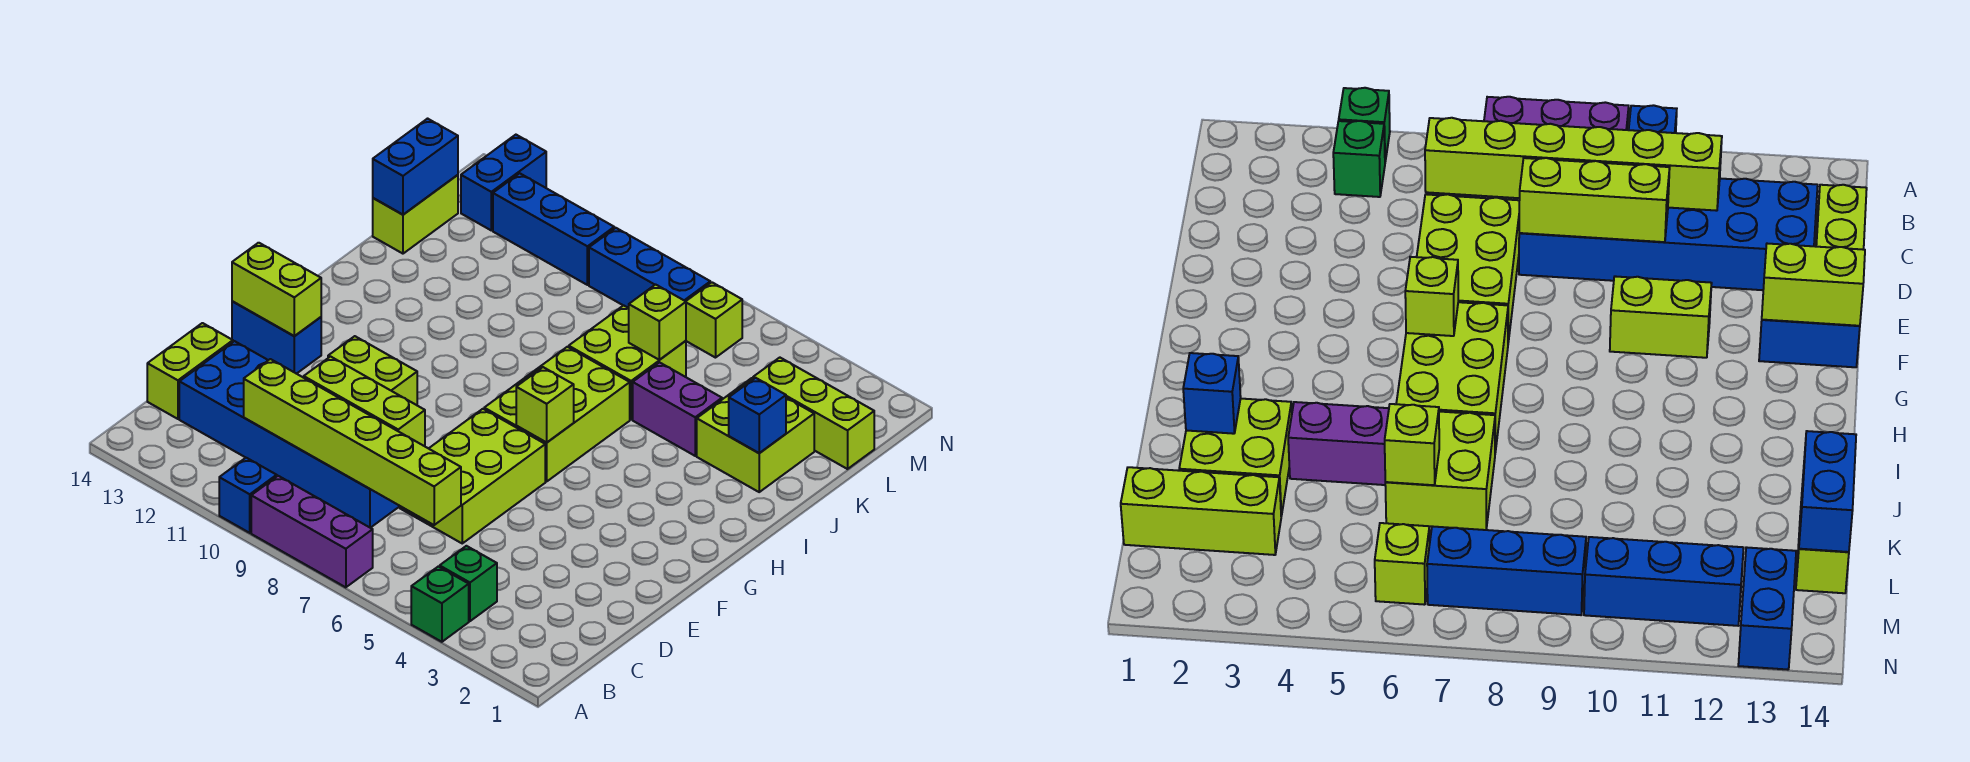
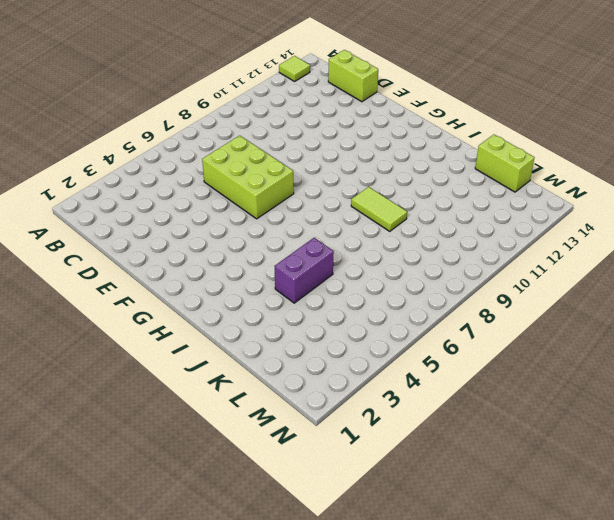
lime 1x1 tile [279,56,310,81] -> none
lime 1x2 tile [351,187,407,231] -> none
none -> green 1x1 brick [411,567,469,642]
none -> purple 1x3 brick [251,476,373,587]
none -> blue 1x1 brick [219,458,277,533]

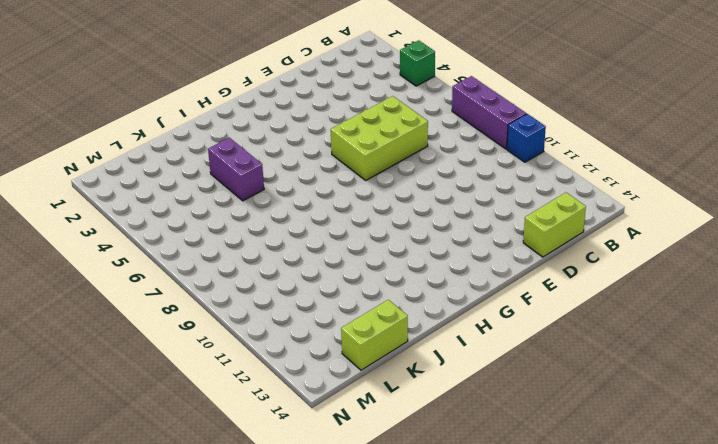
none -> green 1x1 brick [440,546,497,621]
none -> blue 2x6 brick [179,341,400,528]
none -> lime 1x2 brick [328,336,417,405]

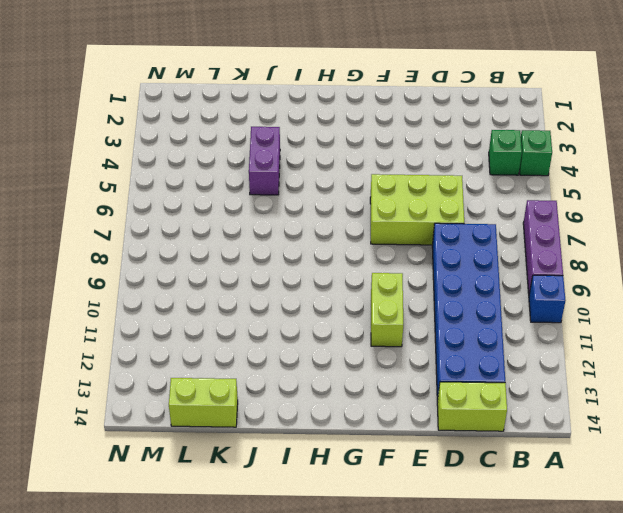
none -> blue 1x2 brick [232,301,321,374]
none -> lime 2x3 brick [484,347,630,481]
none -> lime 2x2 brick [697,378,814,492]

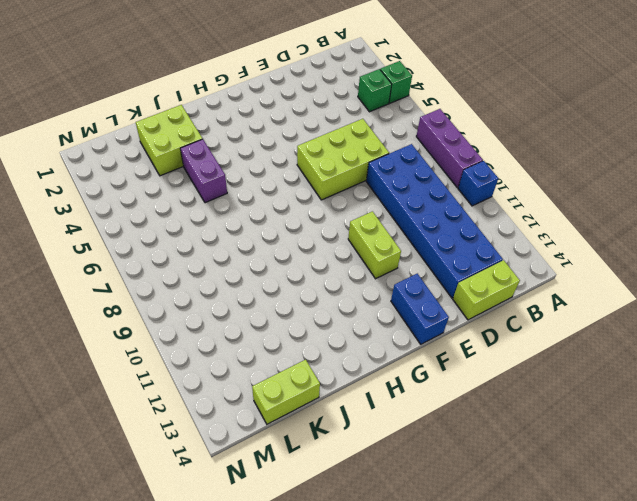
none -> lime 2x3 brick [484,347,630,481]
none -> lime 2x2 brick [569,305,686,419]
none -> lime 1x3 brick [753,358,874,469]

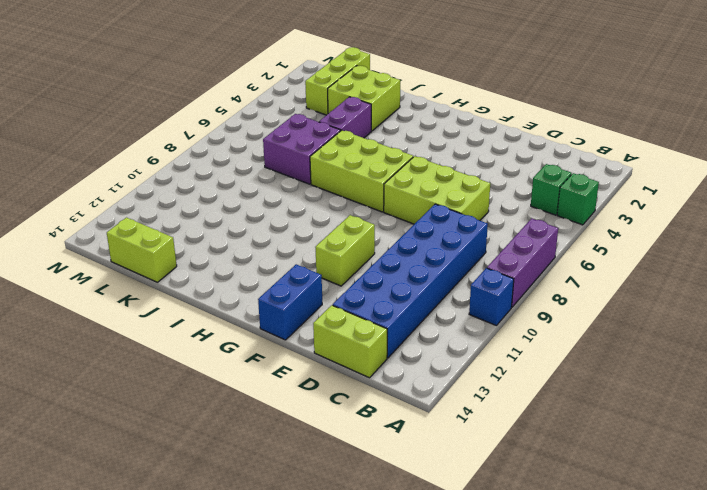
purple 2x2 brick [263,114,341,184] -> lime 2x2 brick [569,305,686,419]
none -> lime 1x1 brick [686,282,742,358]
none -> blue 1x3 brick [589,228,710,308]
none -> blue 1x3 brick [493,173,614,285]

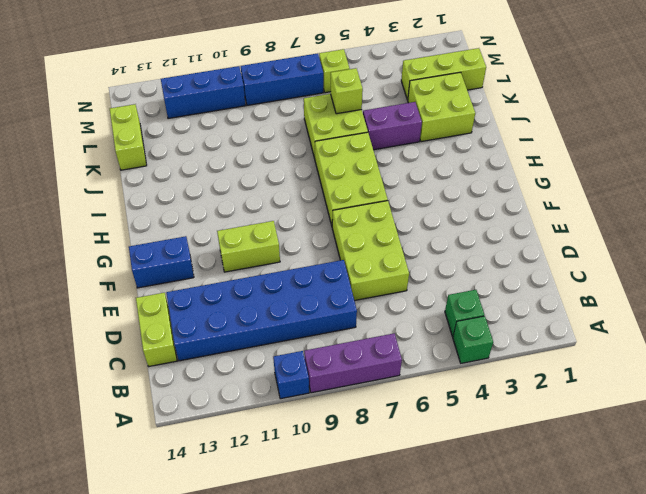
none -> blue 1x2 brick [461,135,546,230]
none -> lime 1x6 brick [244,359,461,525]
none -> lime 1x3 brick [304,357,425,446]

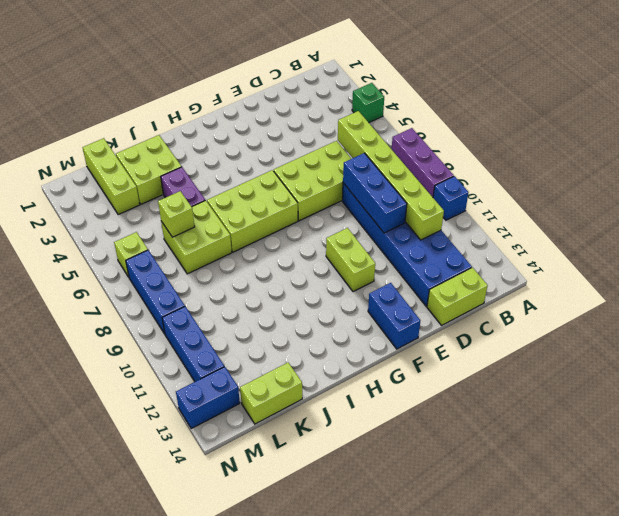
blue 1x3 brick [343,153,407,233] -> lime 1x3 brick [304,357,425,446]
none -> green 1x1 brick [440,546,497,621]
none -> lime 1x2 brick [232,243,321,336]
none -> lime 1x1 brick [516,367,574,443]

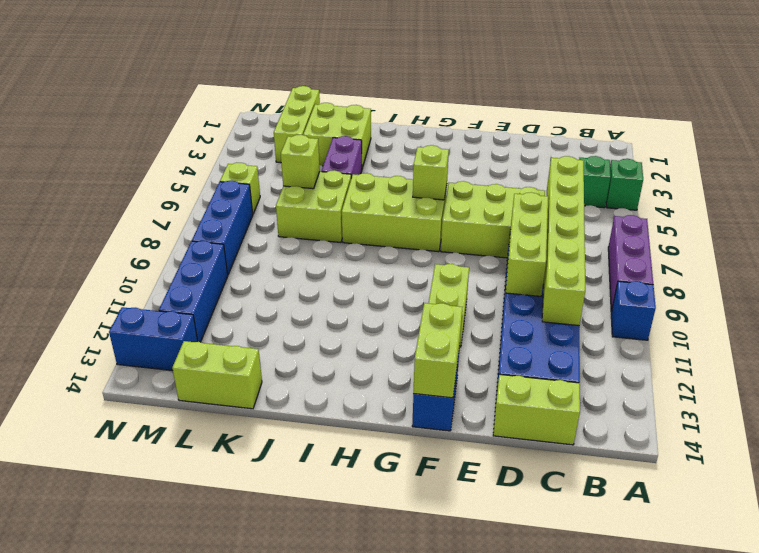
none -> blue 1x1 brick [729,378,786,453]
none -> blue 1x2 brick [373,119,458,214]

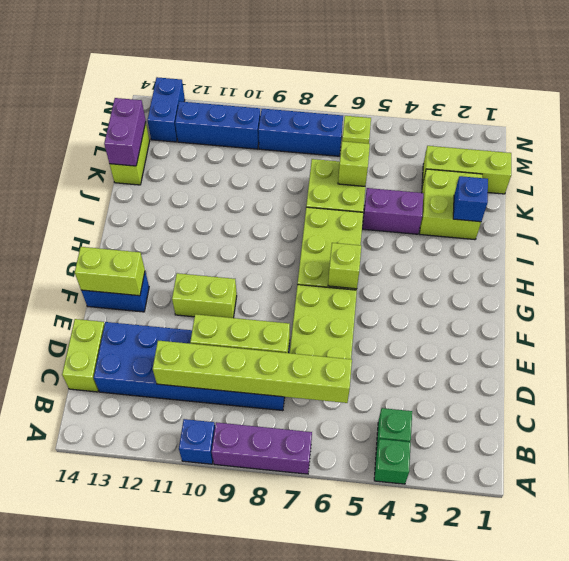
purple 1x2 brick [104,98,146,166] -> blue 1x2 brick [373,119,458,214]

